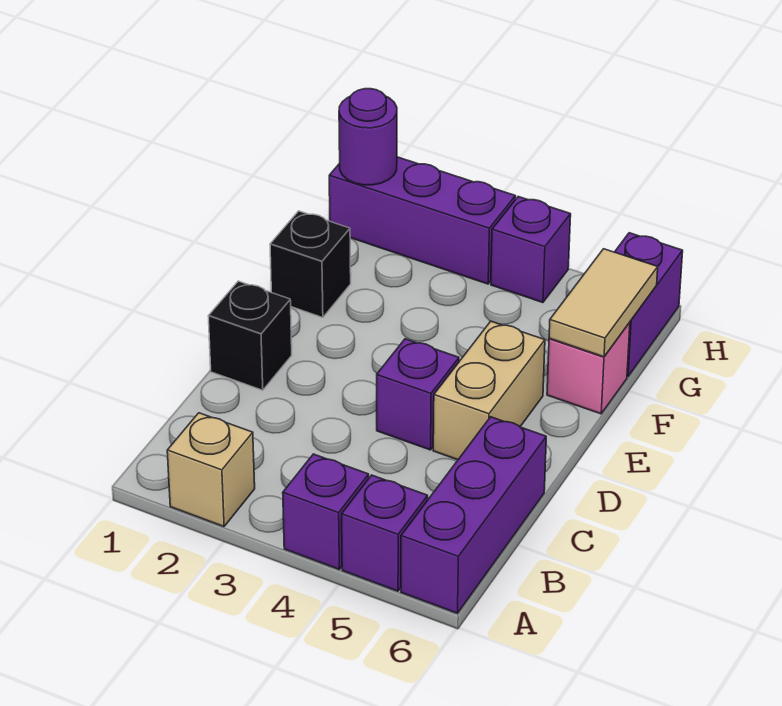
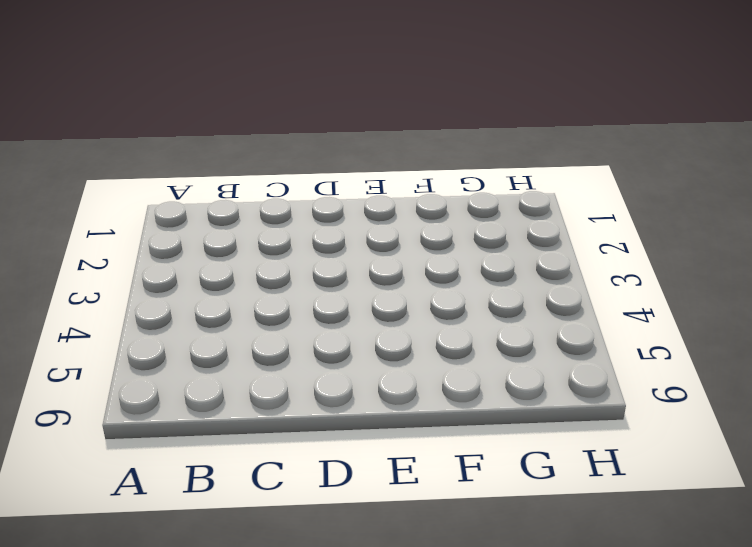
none -> tan 1x1 brick [167,413,255,527]
none -> purple 1x1 brick [283,454,369,569]
none -> purple 1x1 brick [342,475,428,591]

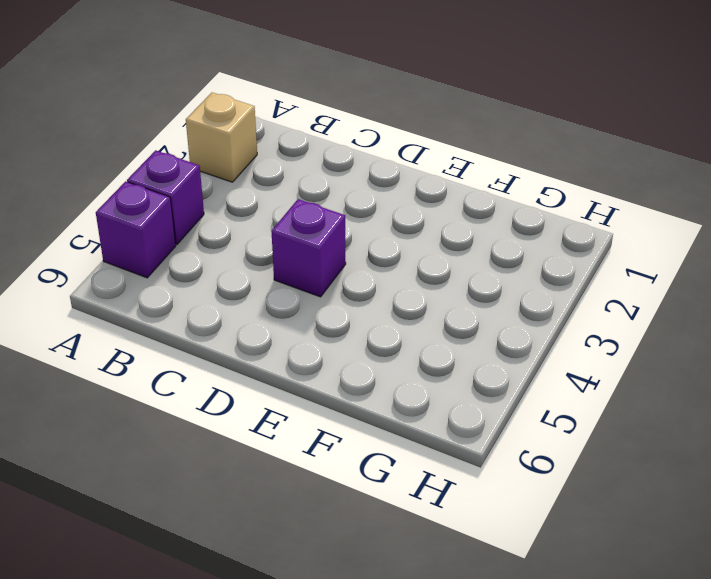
none -> purple 1x3 brick [401,417,546,613]
none -> black 1x1 brick [208,281,292,390]
none -> tan 1x2 brick [433,321,545,460]

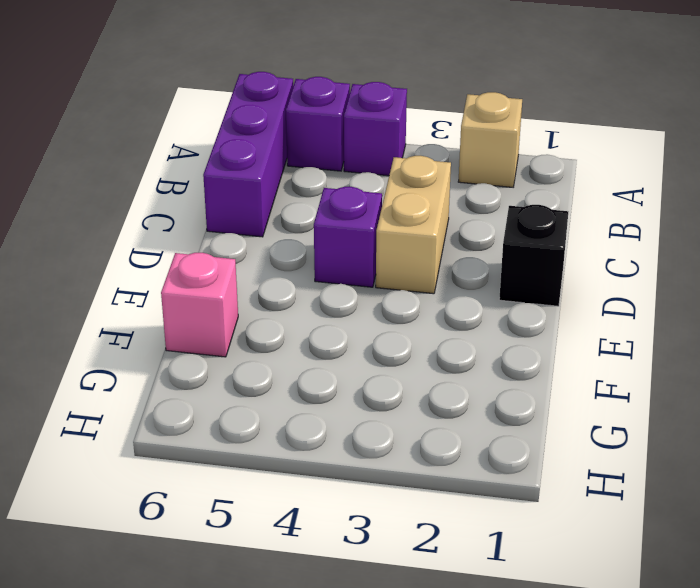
tan 1x2 brick [376,156,451,294] -> tan 1x2 brick moved to [433,321,545,460]
none -> black 1x1 brick [270,211,351,318]
none -> purple 1x2 brick [615,233,683,376]
none -> purple 1x3 brick [329,157,516,284]

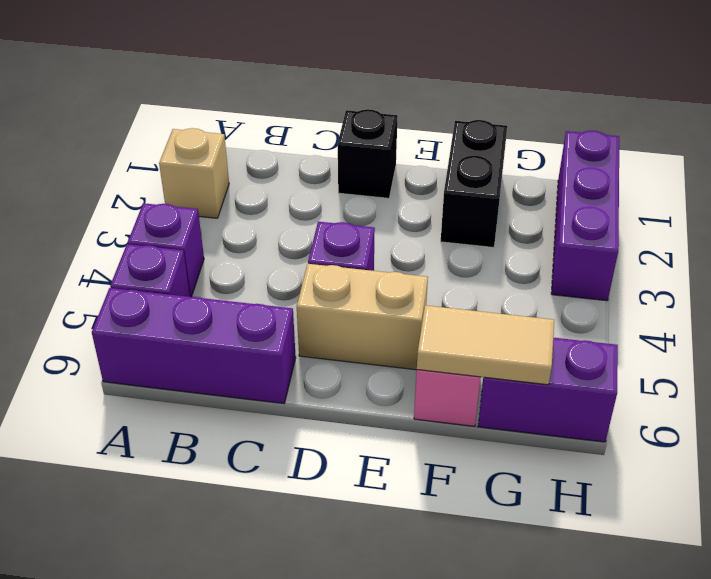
black 1x2 brick [441,120,507,247] -> black 1x1 brick [270,211,351,318]
none -> purple 1x1 brick [491,197,571,303]
none -> purple 1x1 round brick [339,89,397,185]

